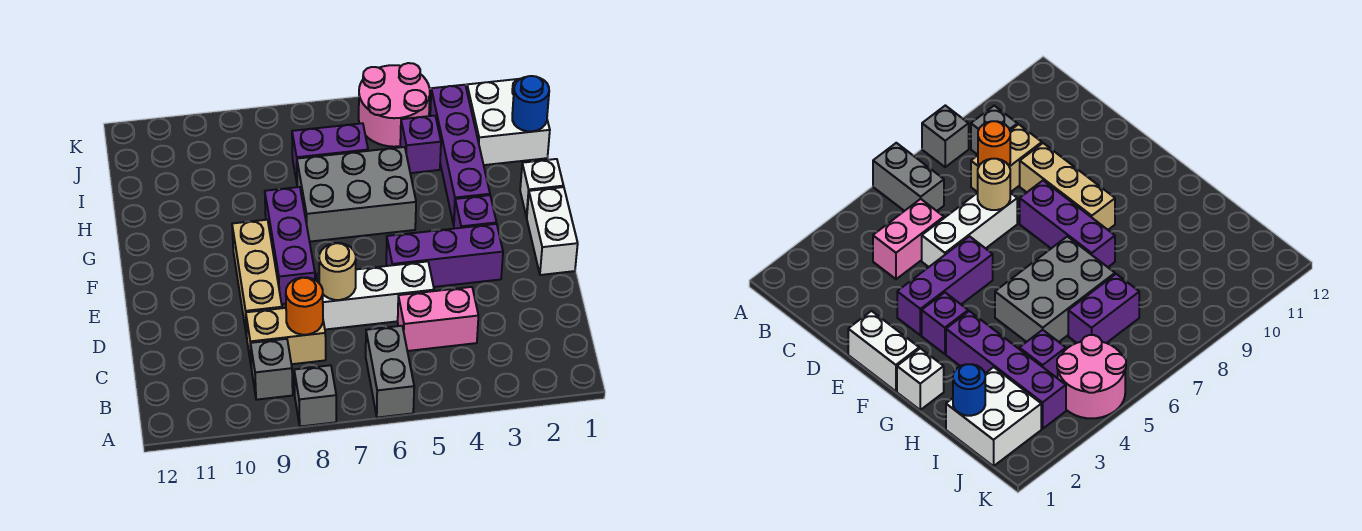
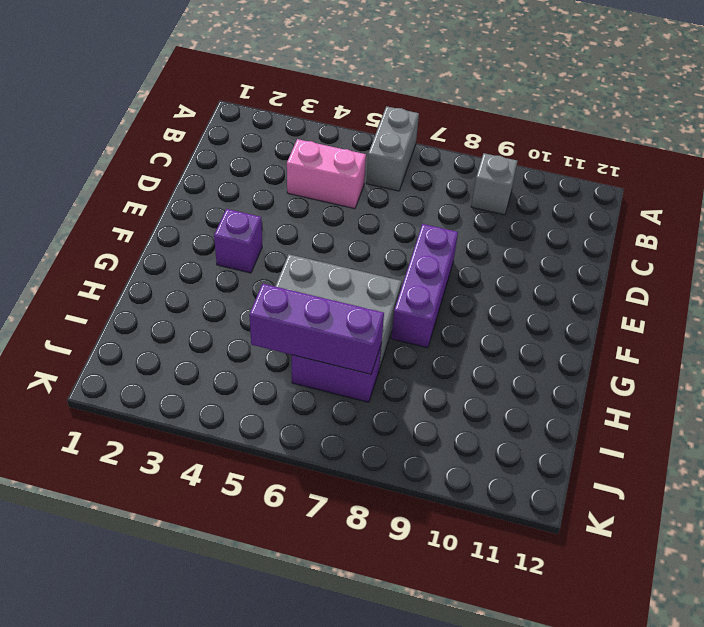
purple 1x3 brick [249,284,384,374] -> purple 1x3 brick moved to [386,224,503,287]
none -> grey 1x1 brick [294,365,336,427]
none -> tan 1x2 brick [246,308,326,369]
none -> white 1x3 brick [317,261,434,330]

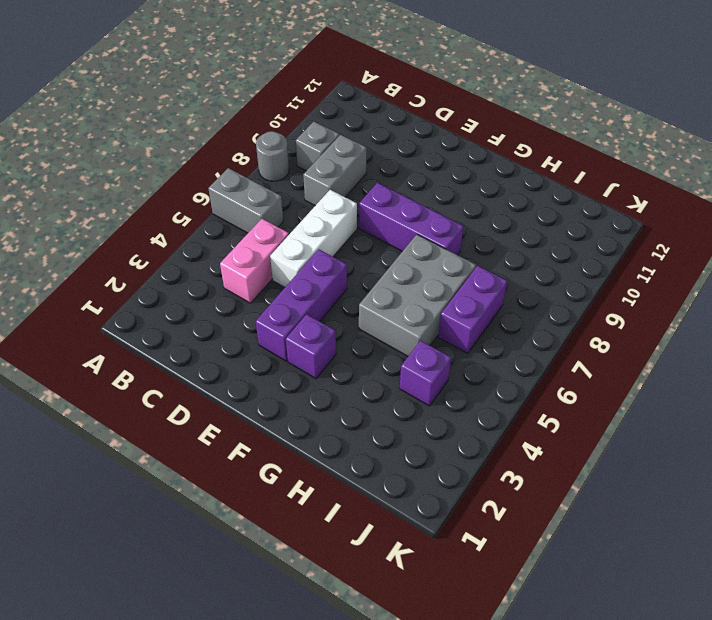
grey 1x1 round brick [256,131,289,181] -> grey 1x1 brick [294,365,336,427]
grey 1x2 brick [303,135,366,206] -> tan 1x2 brick [246,308,326,369]
none -> tan 1x3 brick [232,220,282,337]
none -> white 1x2 brick [527,187,578,275]
none -> white 1x1 brick [520,159,564,217]

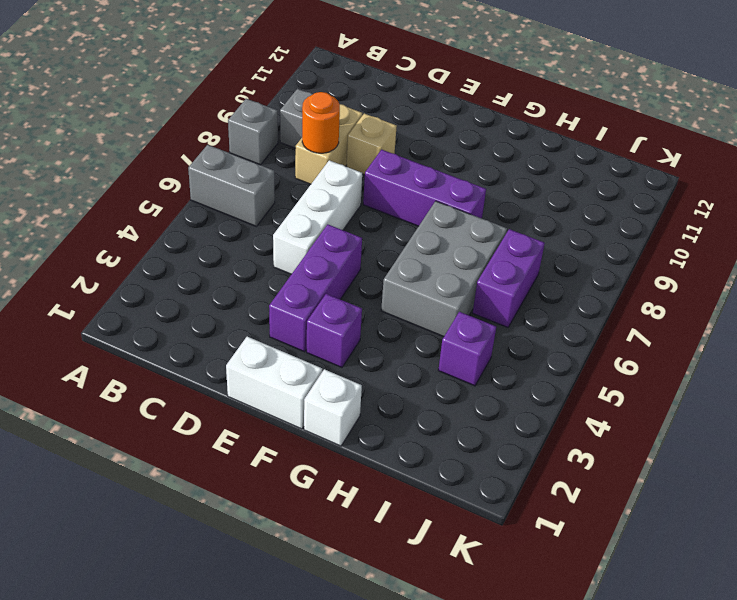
tan 1x1 brick [347,114,397,175] -> tan 1x3 brick [232,220,282,337]
none -> pink 1x2 brick [398,287,478,351]
none -> purple 1x4 brick [430,85,490,225]
none -> white 2x2 brick [467,79,550,165]

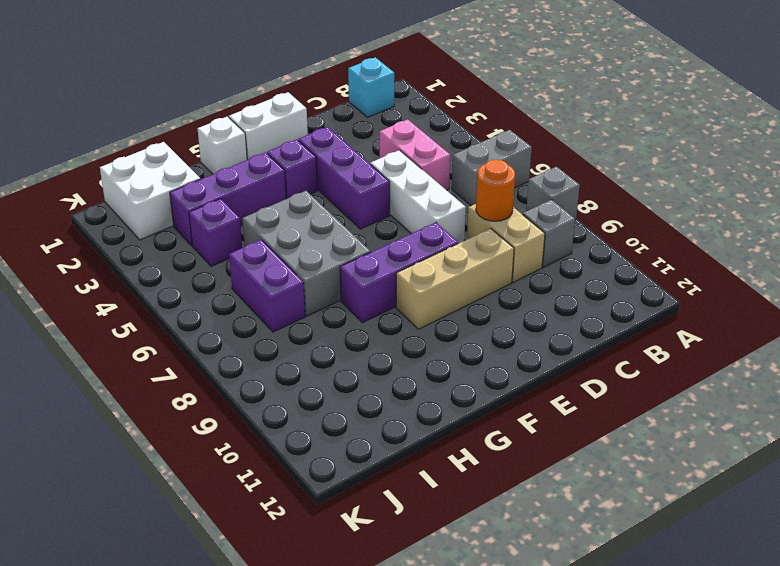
cyan 1x1 brick [348,57,394,117] -> none
purple 1x3 brick [170,153,286,246] -> purple 1x4 brick [430,85,490,225]
none -> pink 2x2 round brick [359,63,430,147]
none -> tan 1x1 round brick [319,243,356,300]
none -> blue 1x1 round brick [512,76,549,131]

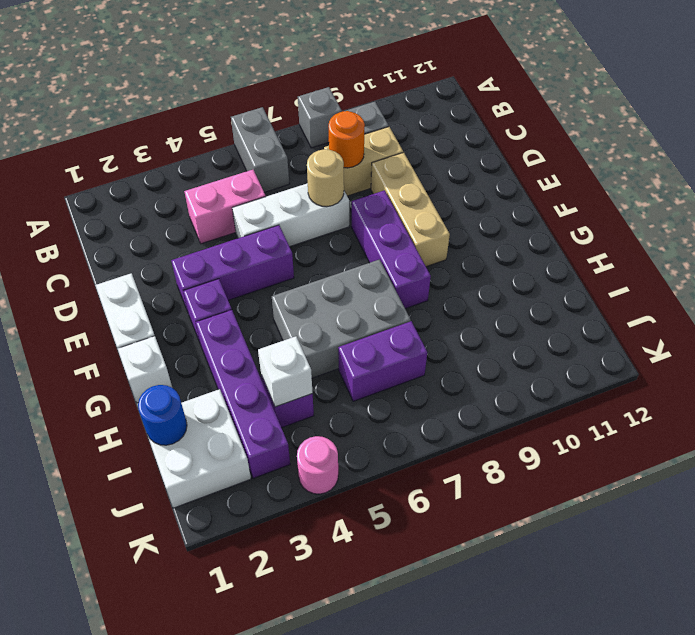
white 1x1 brick [258,336,313,407] -> none
pink 1x1 round brick [297,436,338,494] -> pink 2x2 round brick [359,63,430,147]

